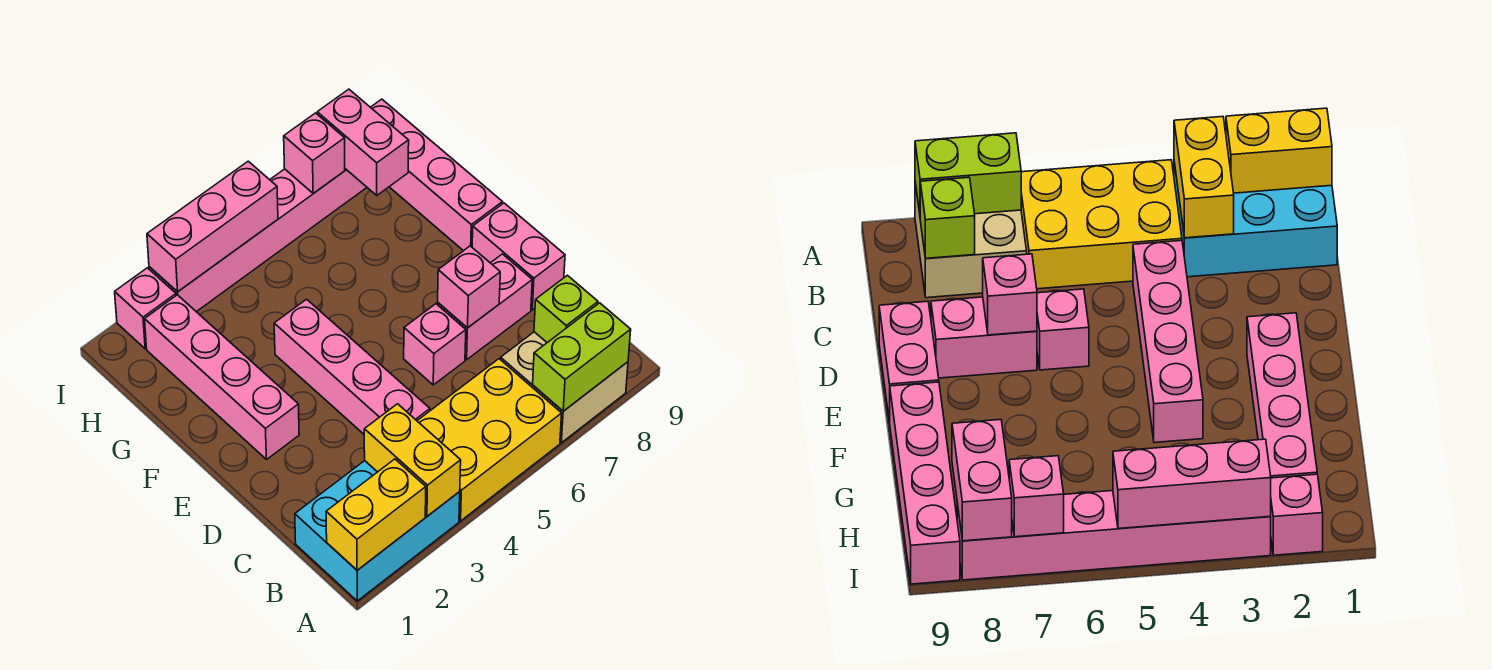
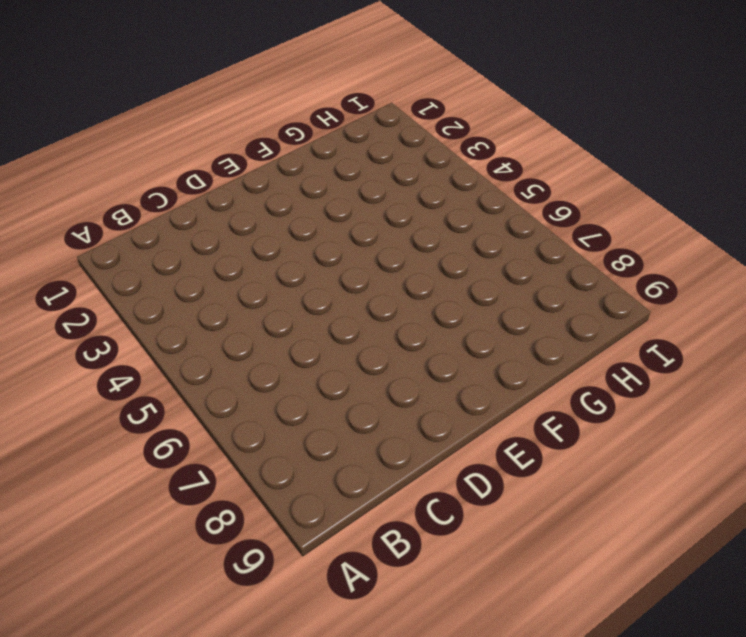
none -> cyan 2x3 brick [295,461,460,601]
none -> yellow 2x3 brick [417,359,562,521]
none -> tan 2x2 brick [501,332,628,443]

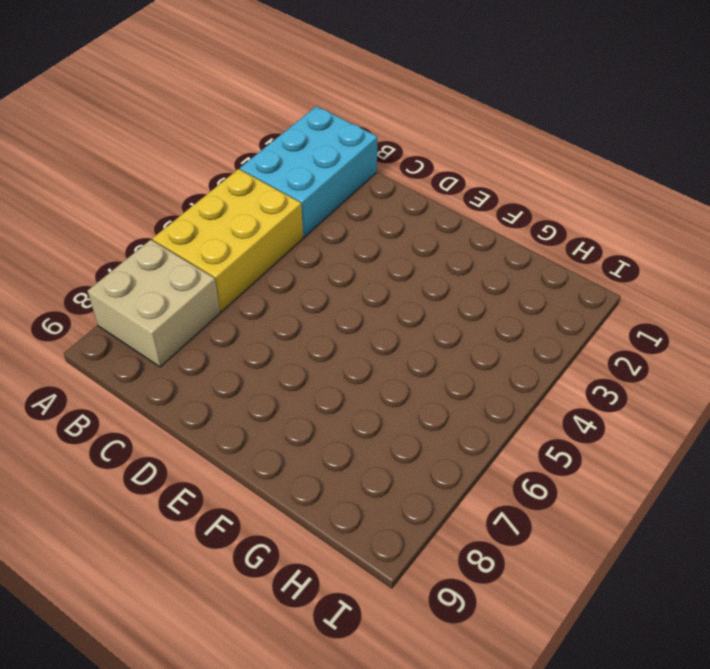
none -> pink 1x4 brick [274,299,430,434]
none -> pink 1x1 brick [404,304,466,385]
none -> pink 1x2 brick [438,254,532,360]

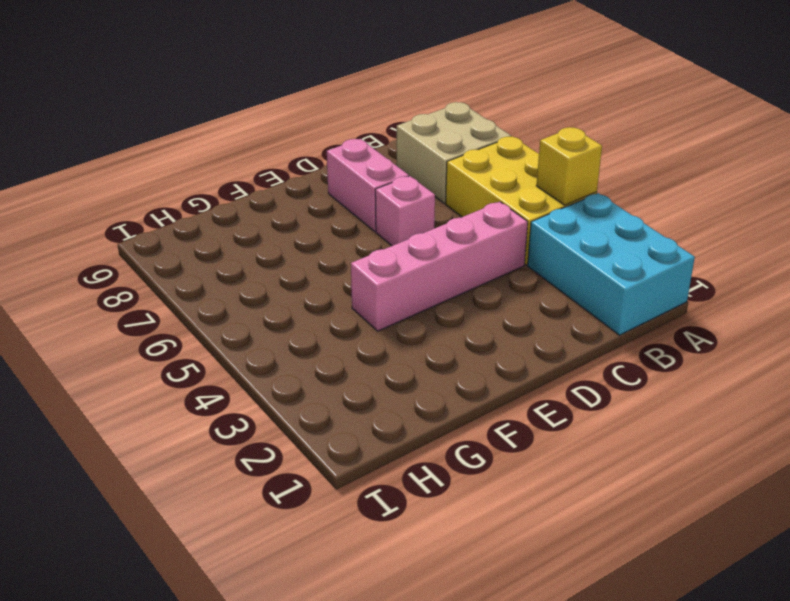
yellow 1x1 brick [536,127,602,205] -> none
none -> pink 1x2 brick [472,203,565,310]
none -> pink 1x4 brick [145,295,299,459]
none -> pink 1x4 brick [371,99,503,251]

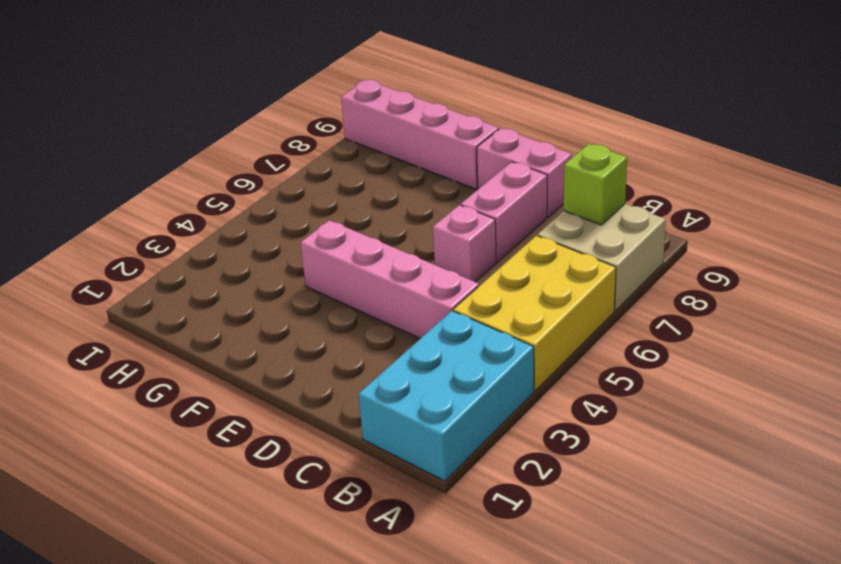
none -> pink 1x4 brick [145,295,299,459]
none -> pink 1x1 brick [115,268,176,349]
none -> pink 1x6 brick [149,169,367,312]

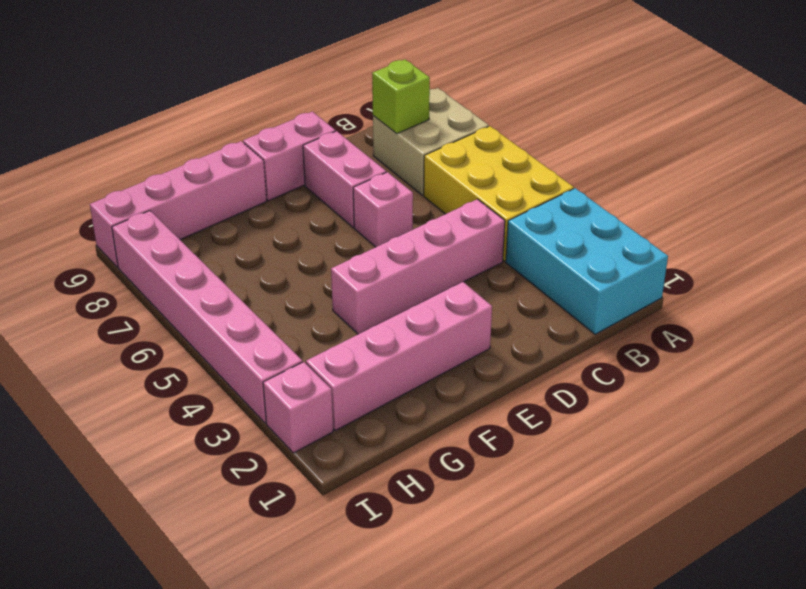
none -> yellow 1x2 brick [326,459,426,570]
none -> yellow 1x2 brick [364,404,461,516]
none -> lime 1x2 brick [533,303,631,411]

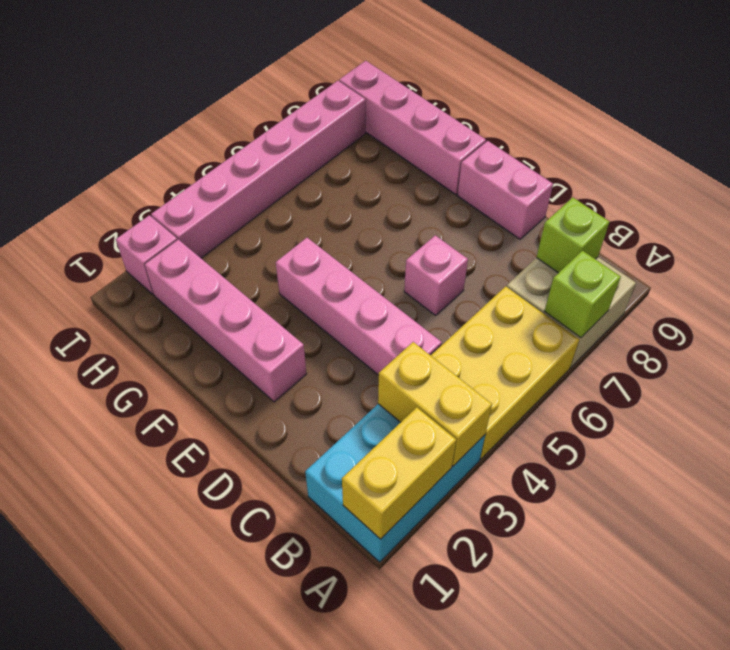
lime 1x1 brick [544,251,621,338] -> lime 1x2 brick [533,303,631,411]
none -> pink 1x2 brick [438,254,532,360]
none -> pink 1x1 brick [438,246,500,328]
none -> pink 1x2 brick [317,89,409,195]

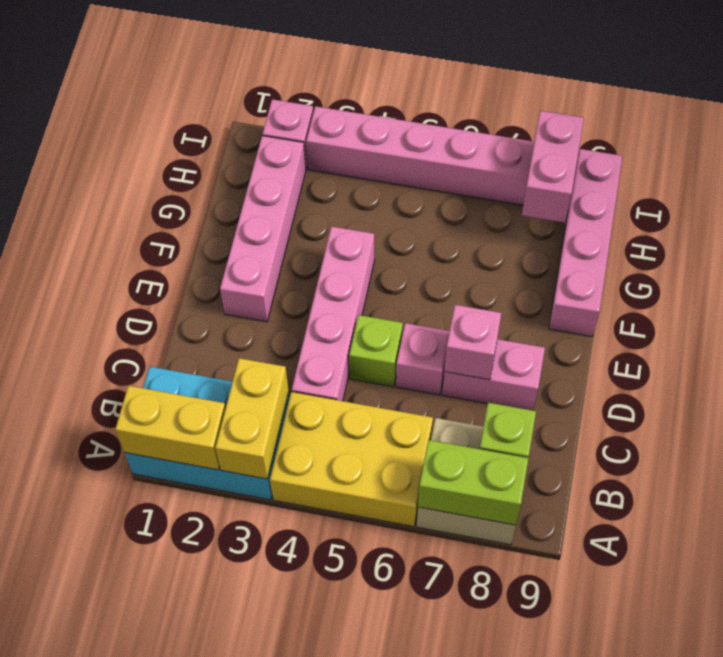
lime 1x1 brick [349,315,403,387] -> none
none -> pink 1x2 brick [472,203,565,310]
none -> pink 1x3 brick [147,161,278,292]
none -> pink 1x1 brick [284,113,345,193]

